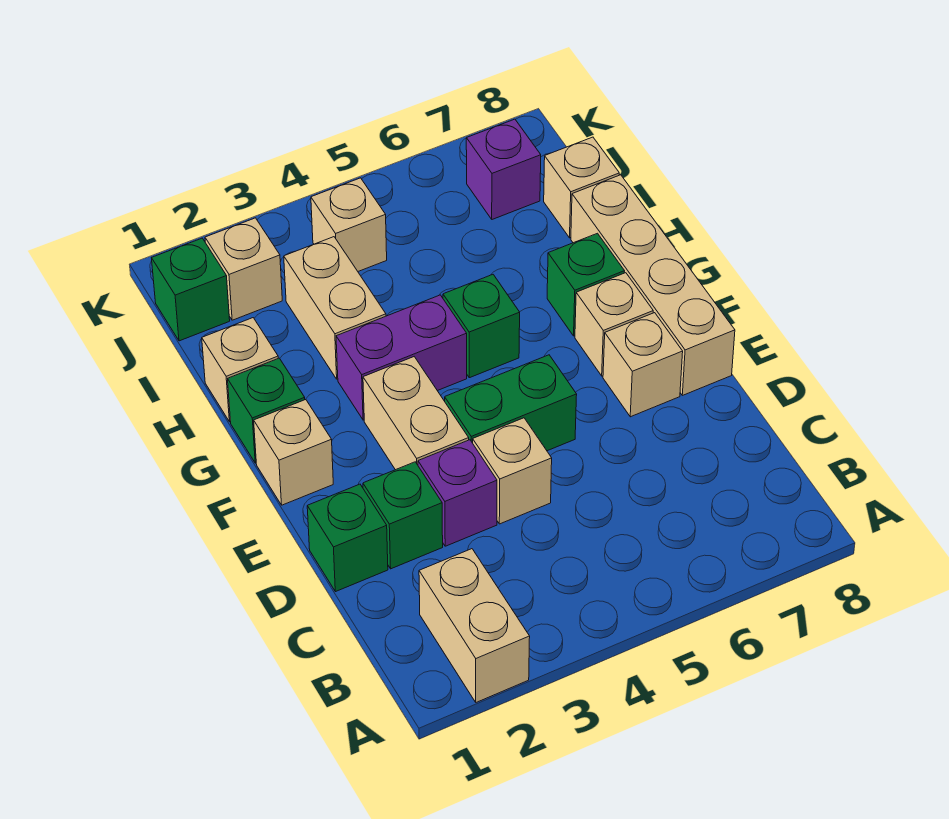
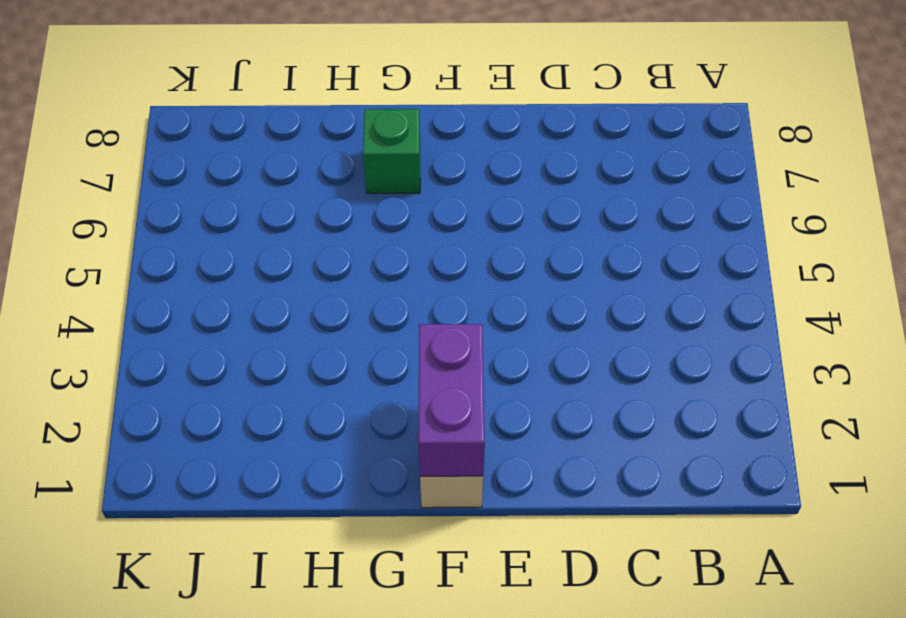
purple 1x2 brick [418,324,485,476] -> purple 1x2 brick moved to [336,295,467,420]
none -> tan 1x2 brick [419,549,530,702]
none -> green 1x1 brick [307,484,388,592]
none -> green 1x1 brick [363,462,443,569]

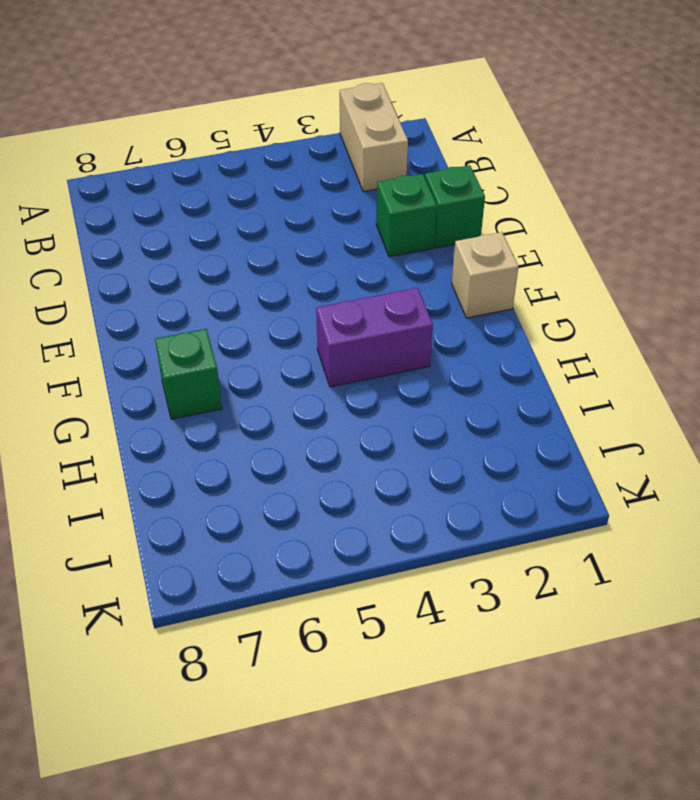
none -> purple 1x1 brick [418,440,497,546]
none -> tan 1x1 brick [473,418,552,524]
none -> tan 1x2 brick [363,357,469,470]

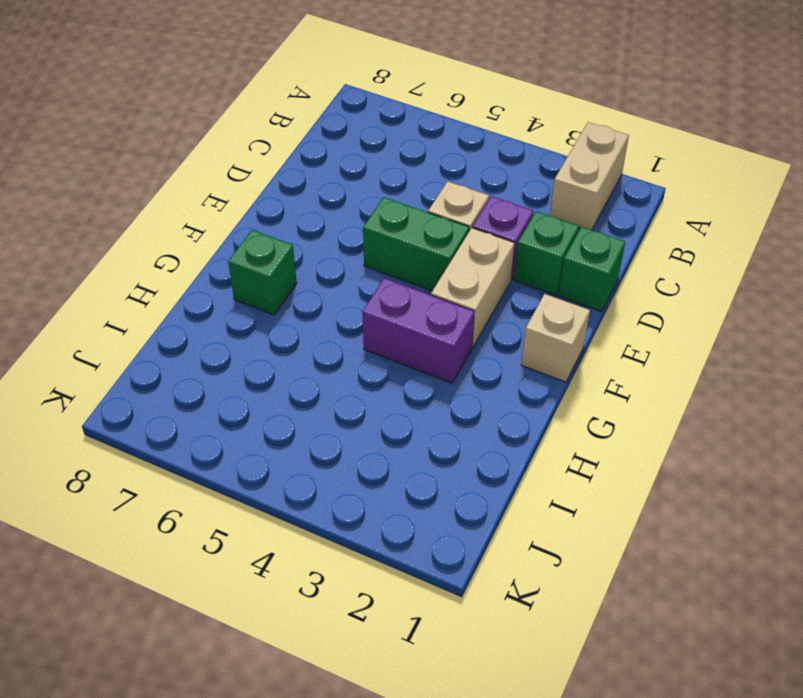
none -> tan 1x1 brick [603,313,683,417]
none -> tan 1x4 brick [571,175,735,395]
none -> tan 1x1 brick [575,273,653,376]

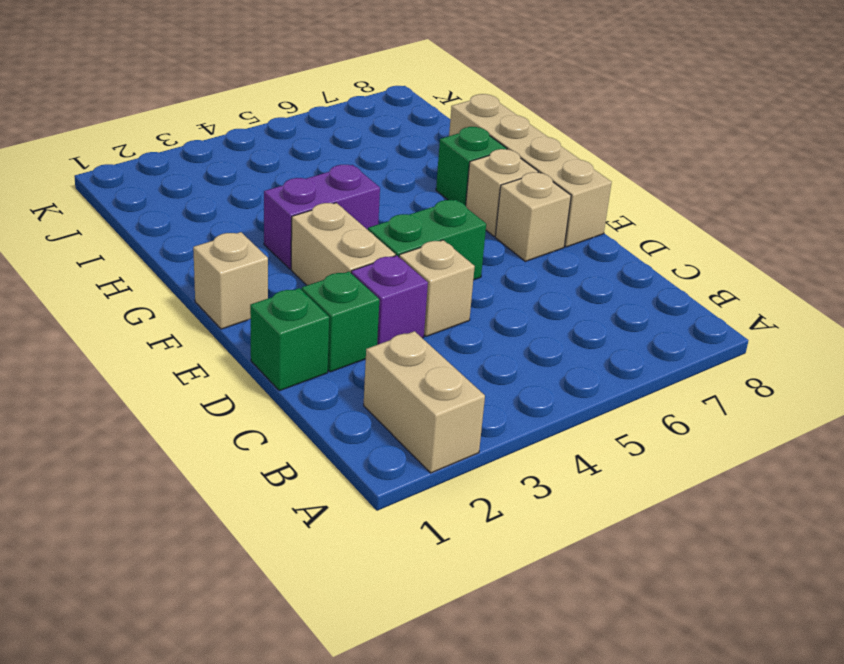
none -> green 1x1 brick [228,358,305,463]
none -> green 1x1 brick [443,275,520,378]
none -> tan 1x1 brick [202,318,278,422]

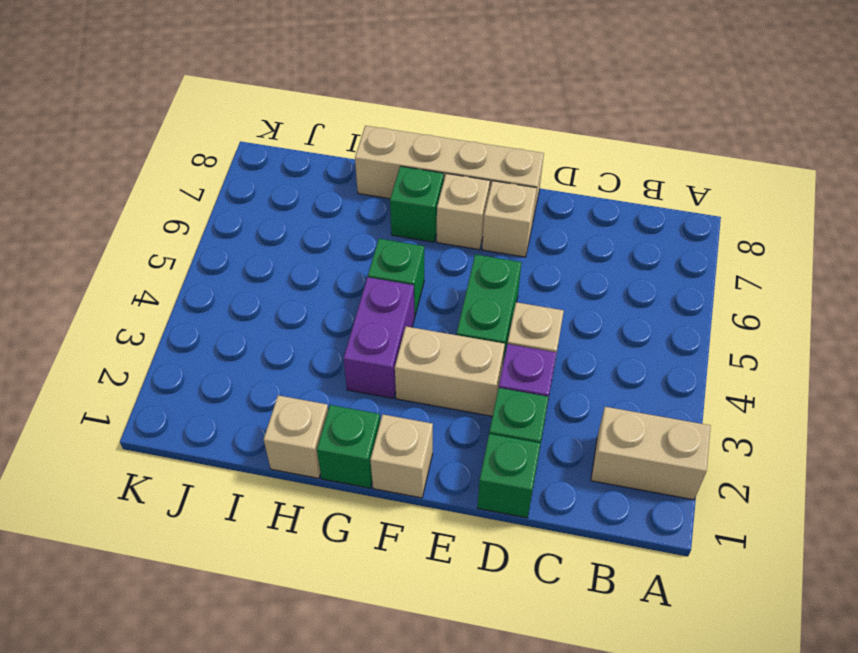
none -> tan 1x2 brick [284,237,386,379]
none -> tan 1x1 brick [544,137,619,238]
none -> green 1x1 brick [152,238,230,341]

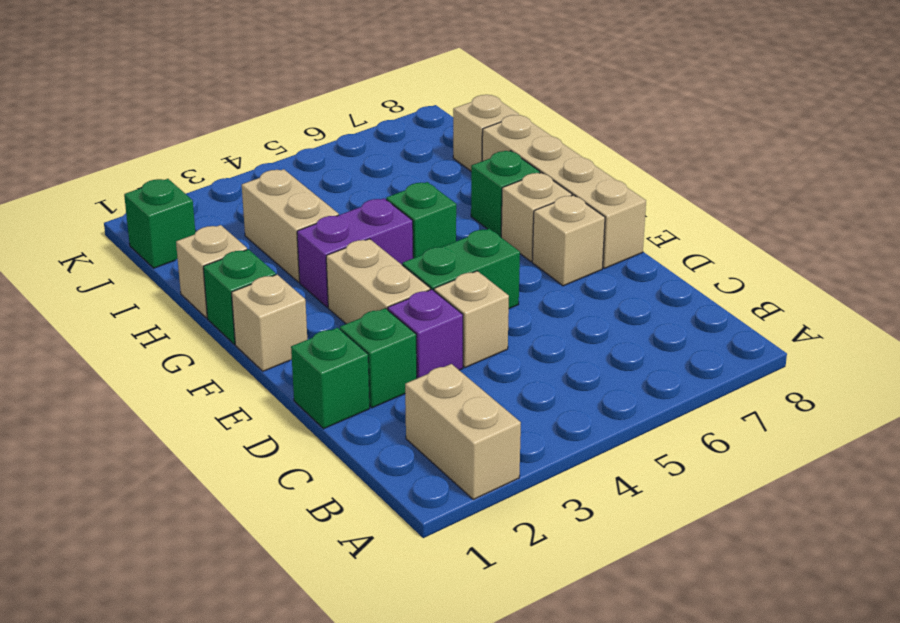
none -> tan 1x1 brick [205,218,282,320]
none -> tan 1x1 brick [311,178,387,271]
none -> purple 1x1 brick [466,119,541,219]

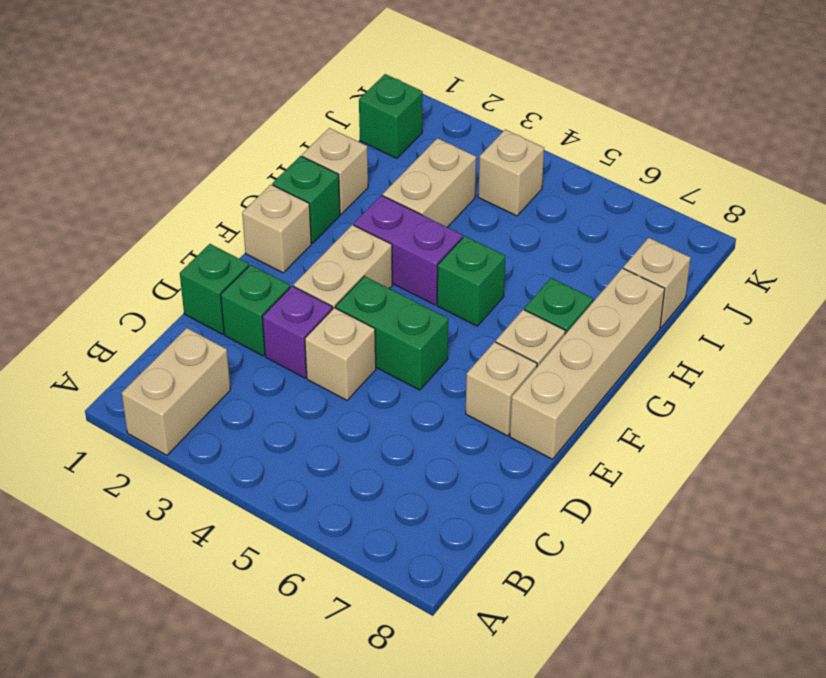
none -> tan 1x1 brick [205,218,282,320]
none -> purple 1x1 brick [466,119,541,219]

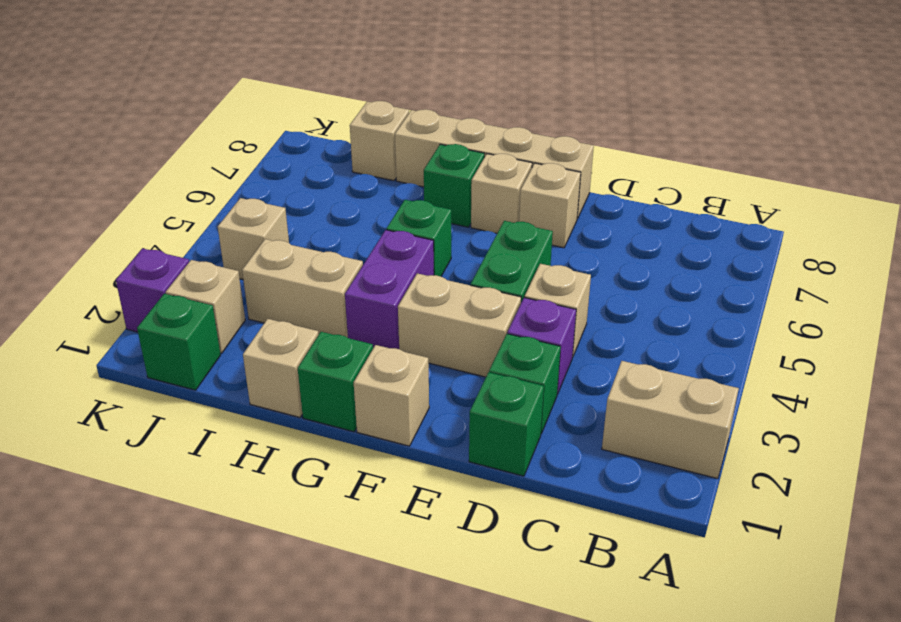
purple 1x1 brick [116,248,189,332] -> purple 1x1 brick moved to [466,119,541,219]

